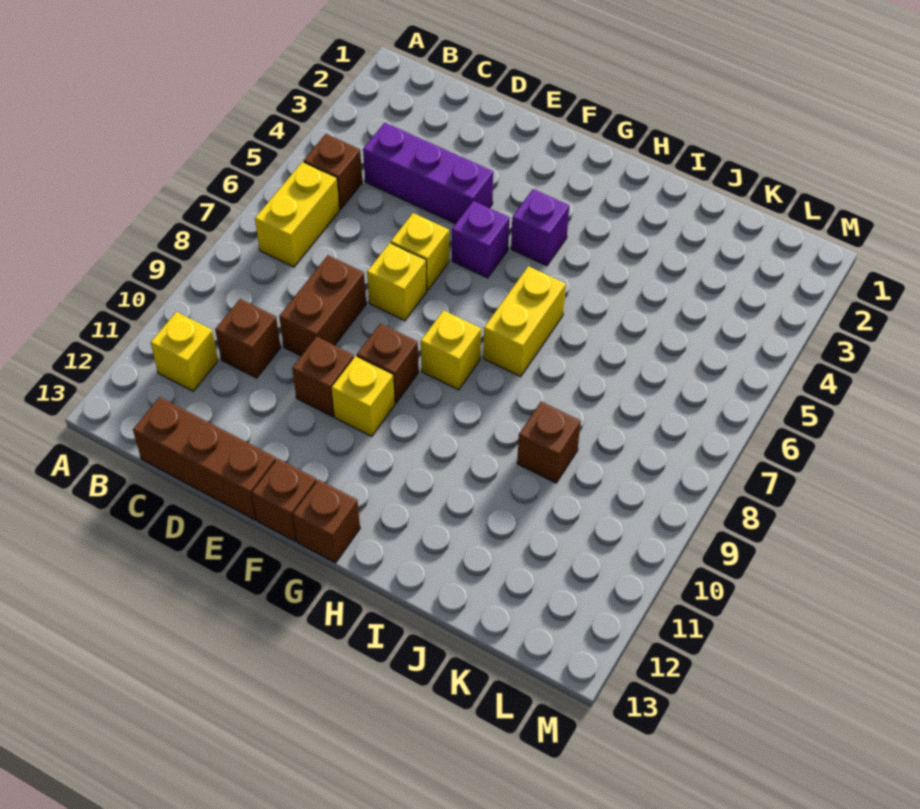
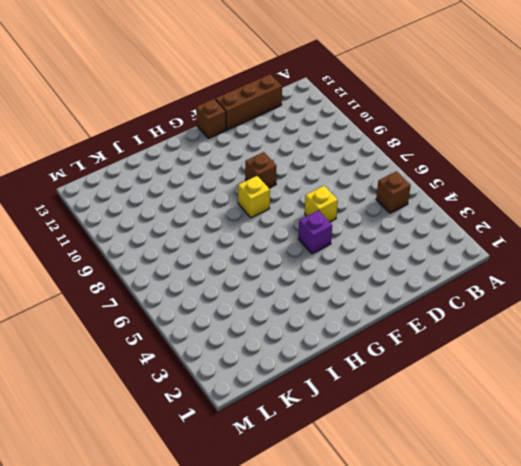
none -> yellow 1x2 brick [255,162,340,267]
none -> yellow 1x1 brick [151,312,218,391]
none -> purple 1x3 brick [363,123,493,224]

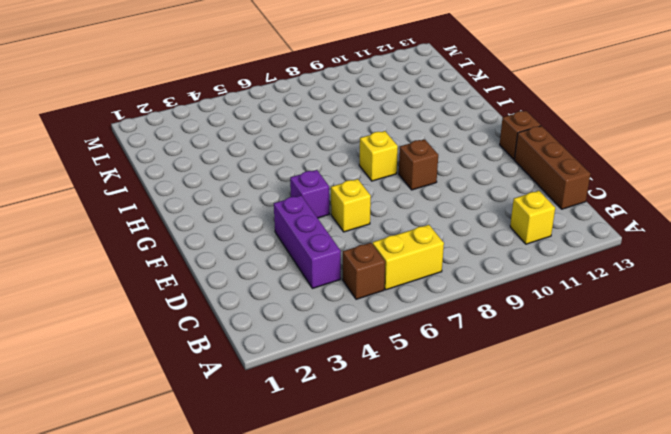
none -> brown 1x1 brick [215,299,281,378]
none -> brown 1x2 brick [279,255,366,356]
none -> yellow 1x1 brick [367,243,427,321]

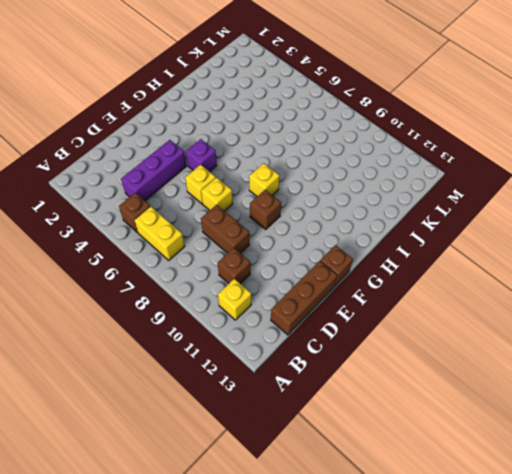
none -> brown 1x1 brick [292,337,354,417]
none -> yellow 1x1 brick [332,356,395,436]
none -> purple 1x1 brick [511,189,569,266]

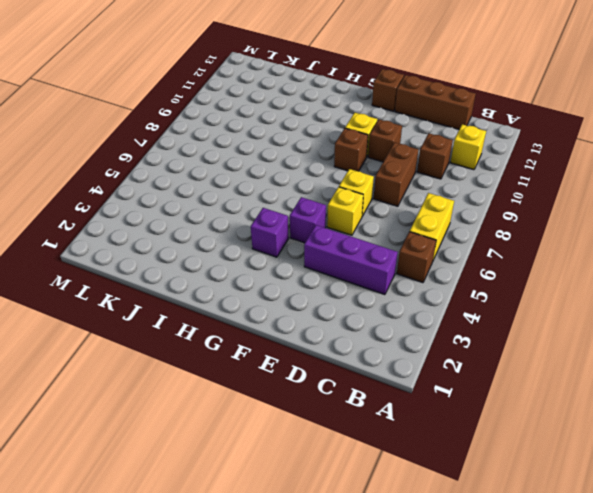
none -> yellow 1x1 brick [421,310,481,390]
none -> brown 1x1 brick [293,480,360,563]
none -> yellow 1x2 brick [483,266,566,377]

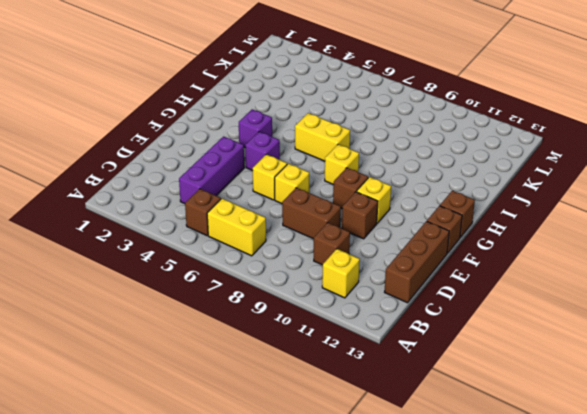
none -> brown 1x1 brick [517,402,581,483]

